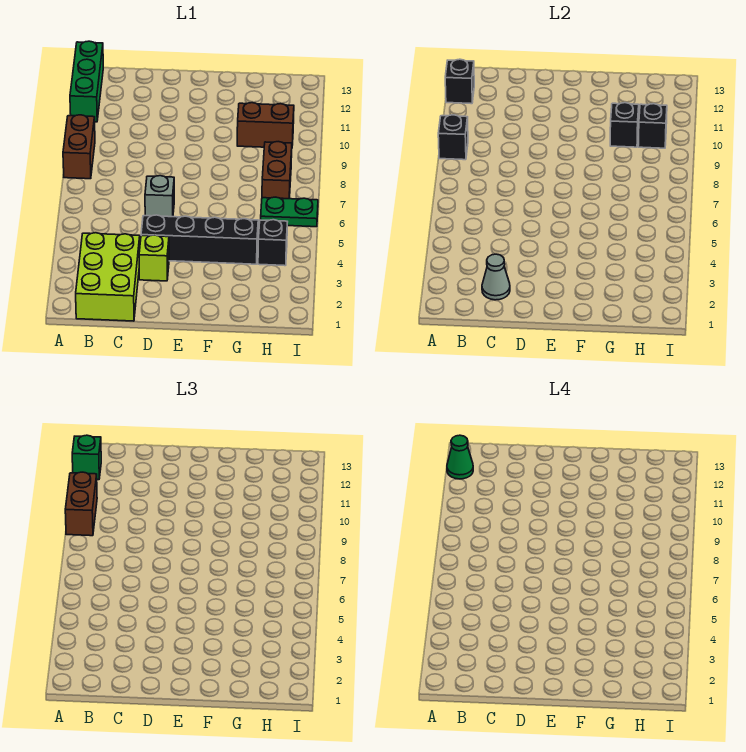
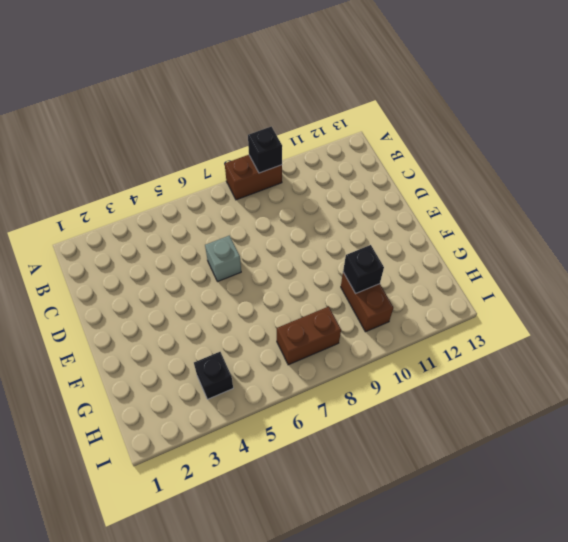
none -> green 1x3 brick [70,41,103,122]
none -> lime 2x3 brick [76,233,140,321]
none -> lime 1x1 brick [139,235,169,281]

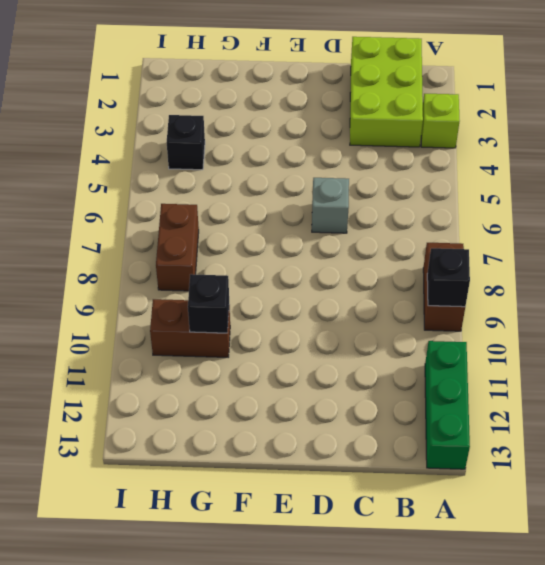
lime 1x1 brick [421,94,460,148] -> lime 1x1 brick moved to [139,235,169,281]
none -> black 1x4 brick [141,215,258,264]
none -> green 1x2 plate [261,197,318,227]
none -> black 1x1 brick [445,59,474,104]

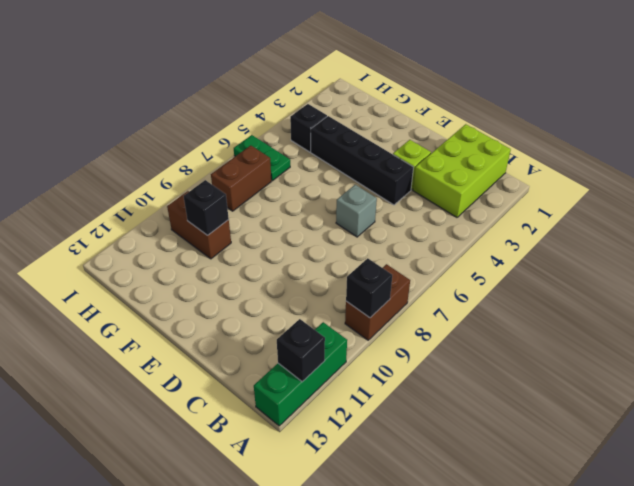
none -> grey 1x1 cone [482,254,510,300]
none -> black 1x1 brick [638,104,667,148]
none -> brown 1x2 brick [65,472,97,536]

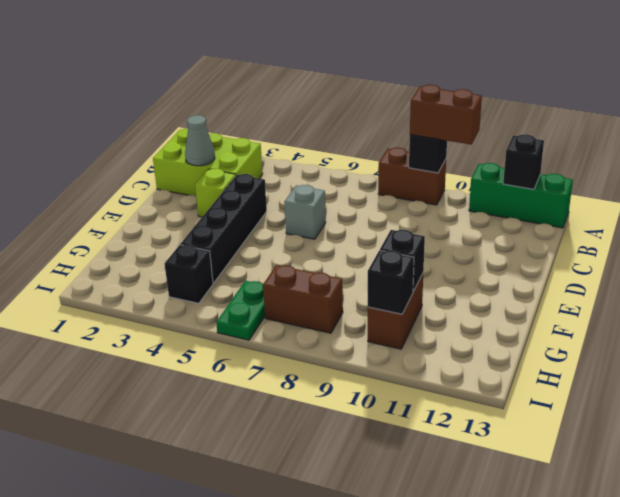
none -> green 1x1 brick [72,435,101,480]
none -> green 1x1 cone [447,435,473,479]

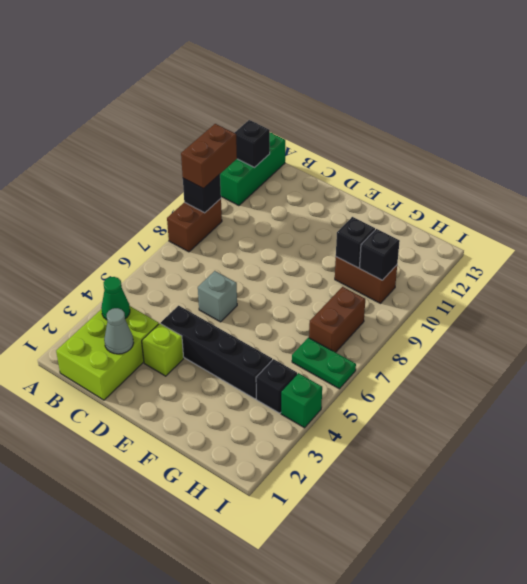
green 1x1 cone [101,277,130,320] -> green 1x1 cone moved to [447,435,473,479]
green 1x1 brick [281,373,322,428] -> green 1x1 brick moved to [72,435,101,480]

